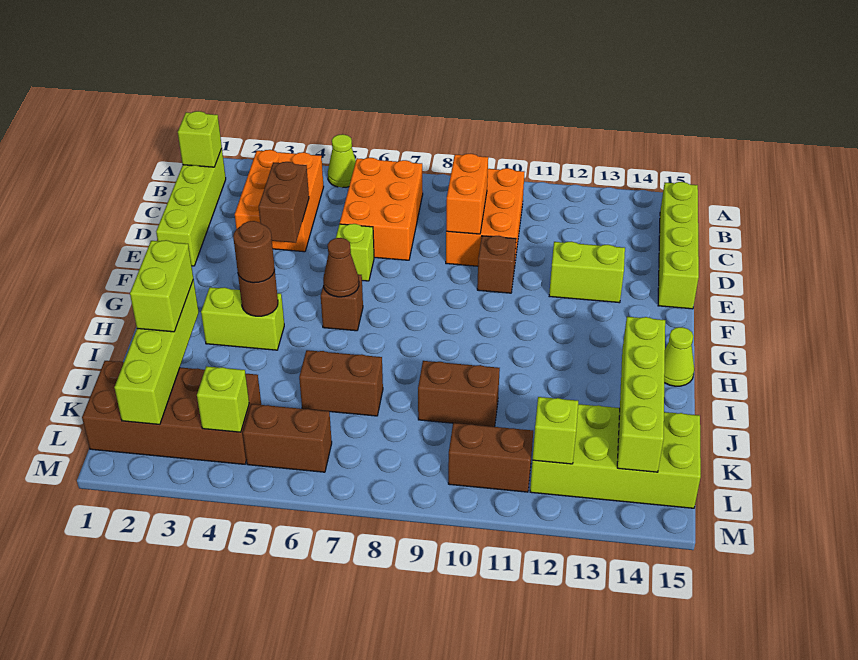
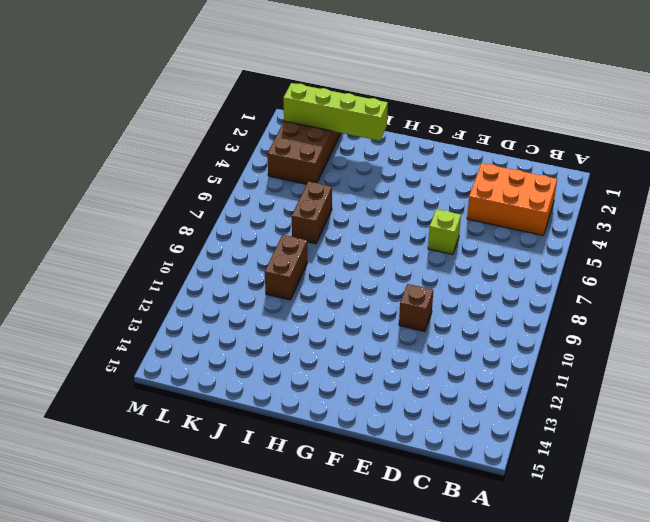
none -> lime 1x1 cone [328,134,356,188]
none -> lime 1x4 brick [156,148,226,266]
none -> orange 2x3 brick [340,158,423,260]

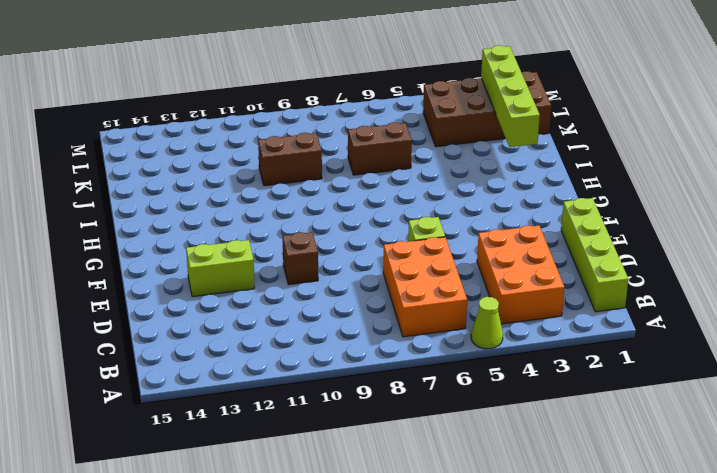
none -> orange 2x3 brick [446,168,524,268]
none -> lime 1x4 brick [658,182,699,309]
none -> brown 1x1 brick [321,274,363,331]

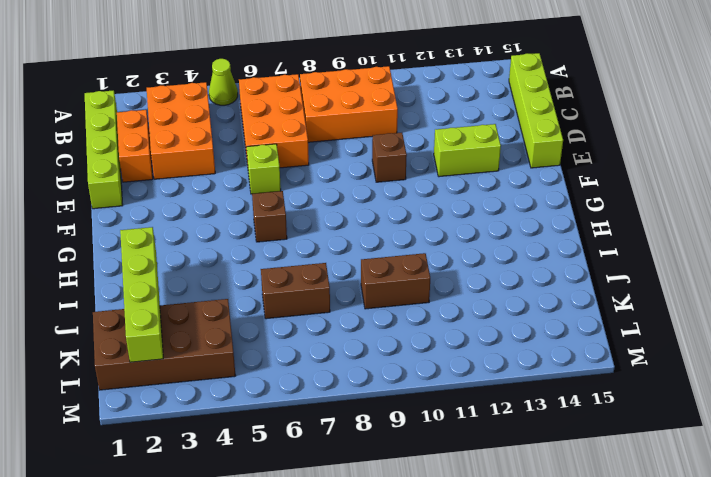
orange 2x3 brick [300,66,398,142] -> orange 2x3 brick turned to [446,168,524,268]
orange 1x2 brick [117,110,153,182] -> orange 1x2 brick moved to [446,154,488,234]
none -> lime 1x2 brick [201,287,284,350]
none -> lime 1x1 cone [664,327,694,386]
none -> lime 2x4 brick [530,404,701,508]

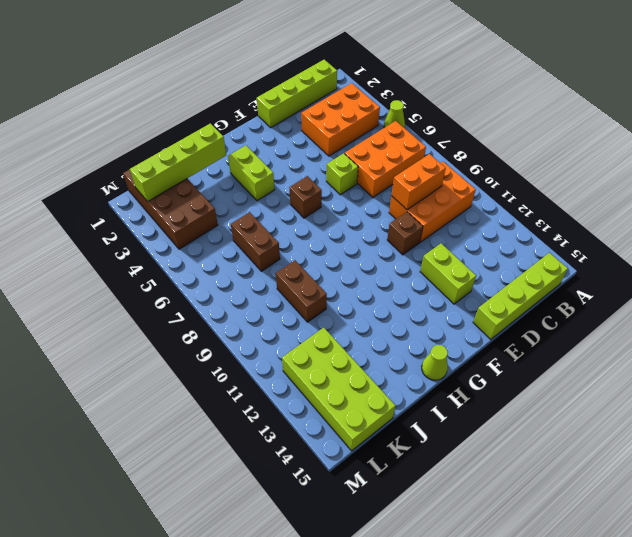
none -> brown 1x2 brick [243,404,332,472]
none -> brown 1x2 brick [448,423,533,492]
none -> lime 1x1 brick [178,111,222,167]

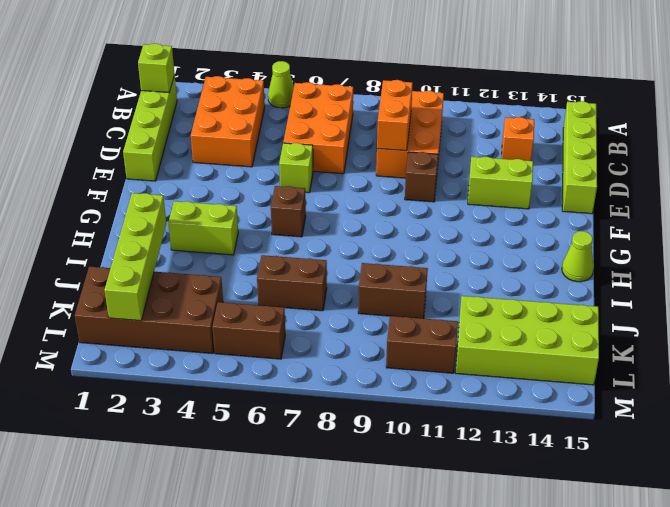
orange 1x1 brick [502,117,534,161] -> none
none -> brown 1x2 brick [259,162,309,243]
none -> brown 1x1 cone [323,238,359,297]
none -> brown 1x1 round brick [238,270,278,316]

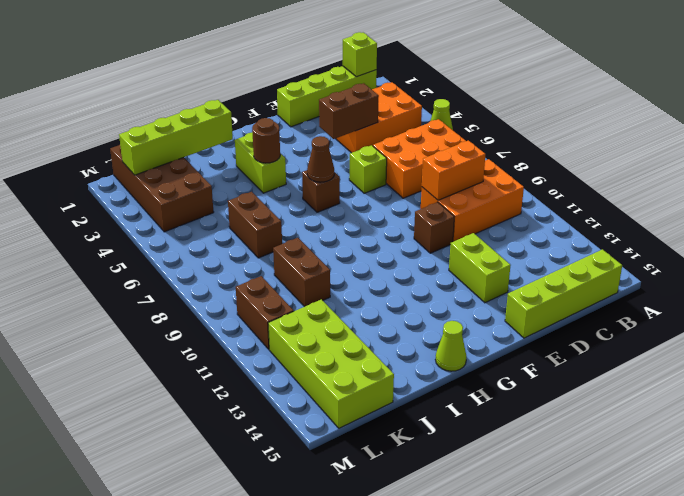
none -> brown 1x2 brick [243,404,332,472]
none -> lime 1x4 brick [617,317,665,472]
none -> lime 1x1 brick [197,366,249,432]

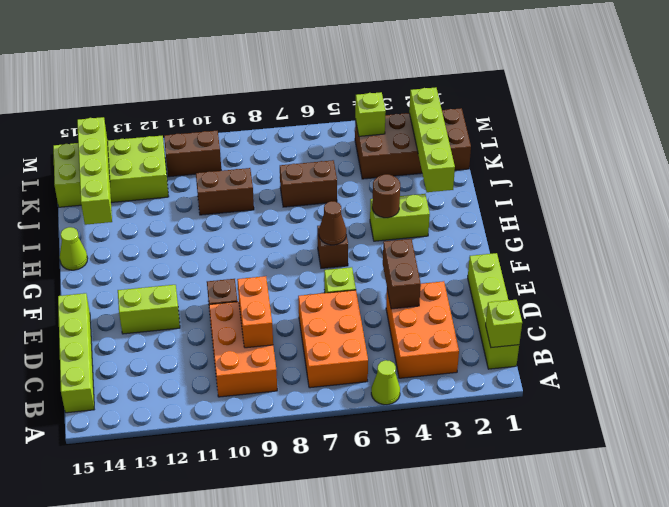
none -> brown 1x2 brick [243,404,332,472]
none -> lime 1x1 brick [533,397,578,464]
none -> brown 1x1 round brick [233,221,275,283]

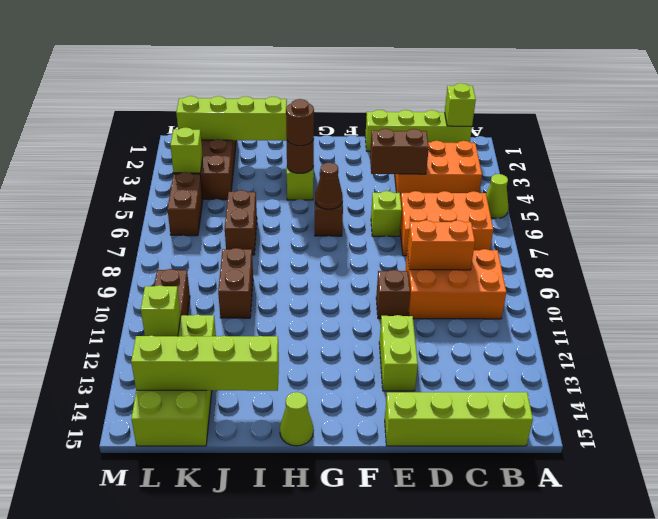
none -> lime 1x2 brick [130,240,193,332]

